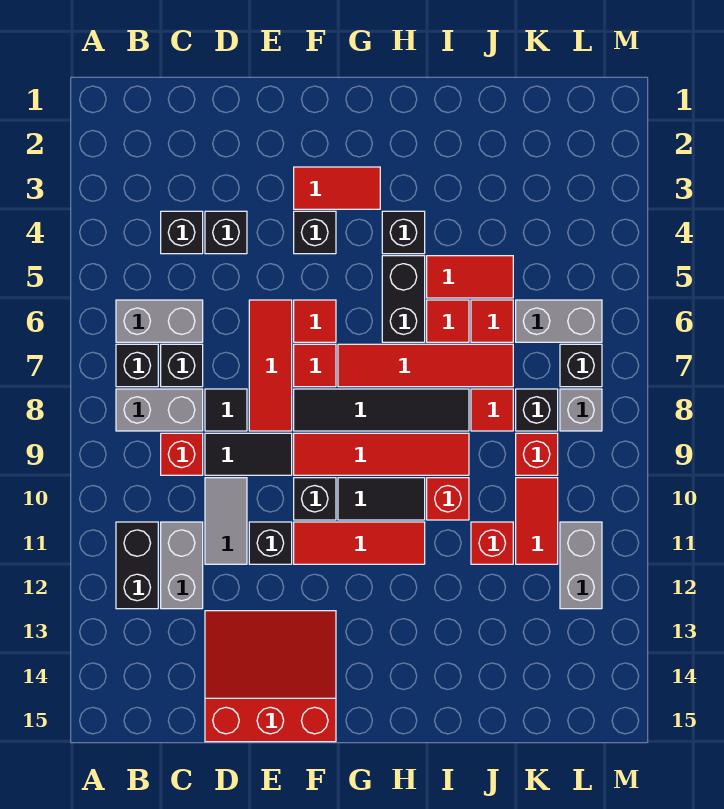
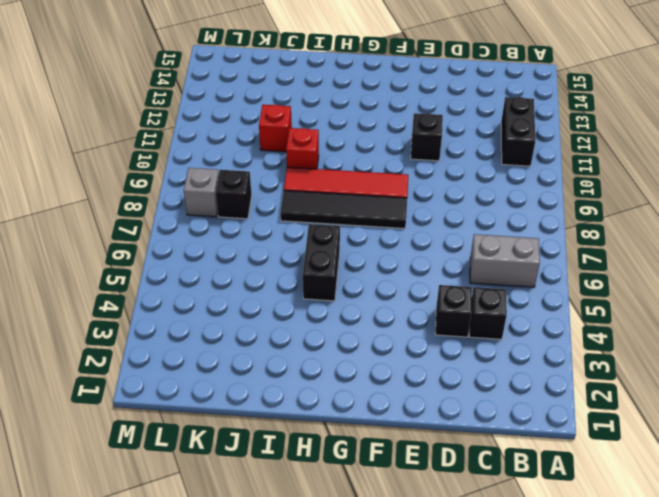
none -> black 1x1 brick [116,344,158,387]
none -> grey 1x2 brick [116,389,203,431]
none -> black 1x1 brick [161,344,203,387]
none -> red 1x1 brick [161,433,203,475]

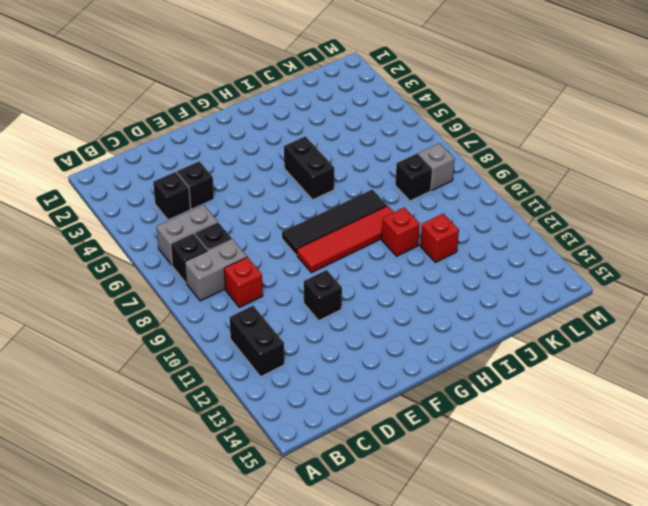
none -> grey 1x2 brick [161,522,203,609]
none -> black 1x1 tile [205,389,247,431]
none -> black 1x2 tile [205,433,292,475]
none -> grey 1x2 tile [205,478,247,564]

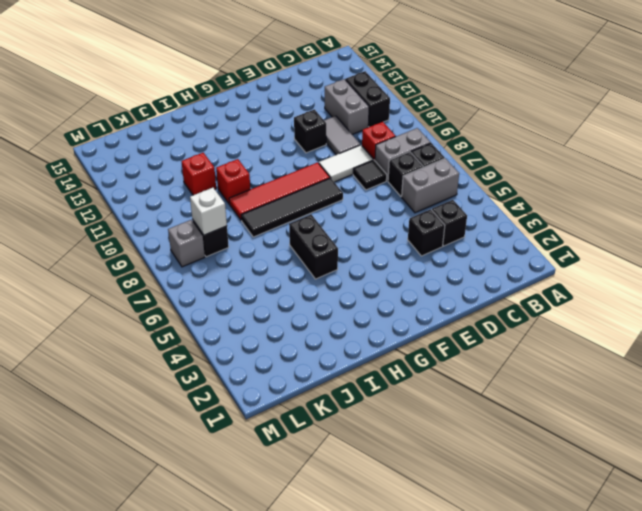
white 1x2 tile [319,145,373,182] -> black 1x2 tile [205,433,292,475]
white 1x1 brick [190,188,227,235] -> none
none -> red 3x3 slope [205,611,336,742]
none -> red 1x3 tile [249,300,292,431]
none -> red 1x2 tile [294,167,380,209]
none -> black 1x1 brick [294,211,336,254]

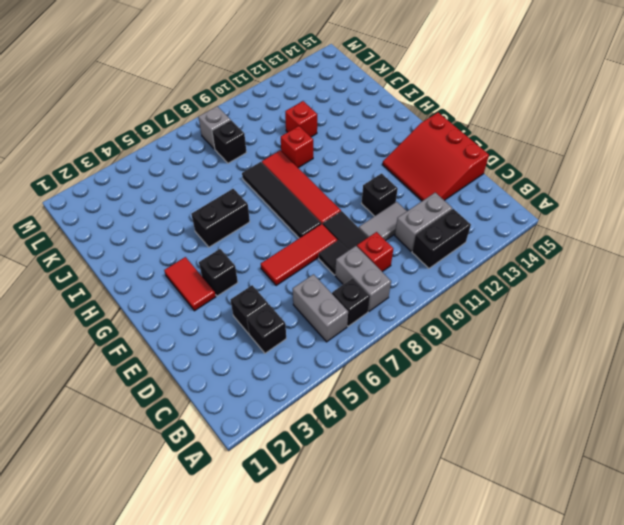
none -> black 1x1 brick [161,344,203,387]
none -> red 1x1 tile [294,300,336,342]
none -> red 1x1 tile [294,344,336,387]
none -> black 1x1 brick [294,478,336,520]

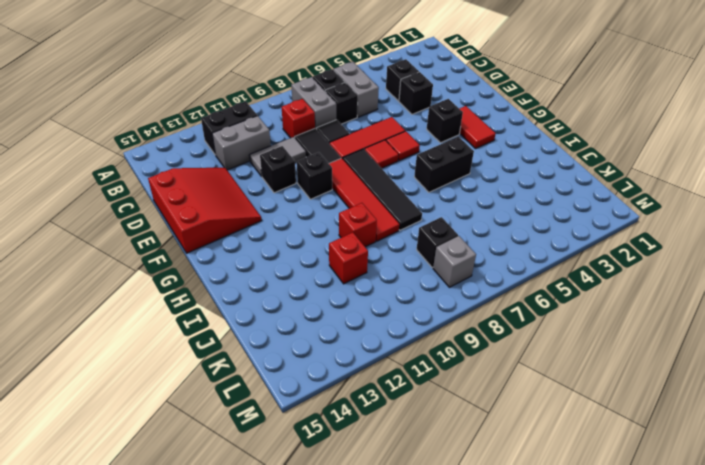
none -> red 1x3 tile [294,522,425,564]
none -> red 1x4 tile [338,344,513,387]
none -> black 1x2 tile [338,478,425,520]
none -> black 1x1 brick [382,211,425,254]

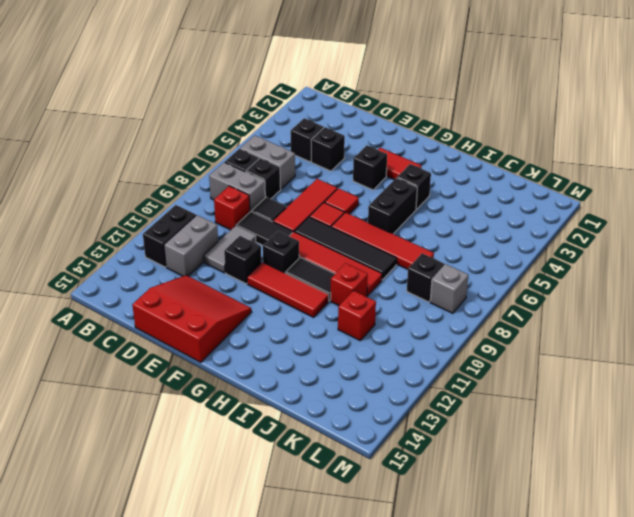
none -> red 1x2 tile [427,256,513,298]
none -> red 1x1 tile [427,300,469,342]
none -> red 1x1 tile [471,300,513,342]
none -> red 1x1 tile [471,389,513,431]

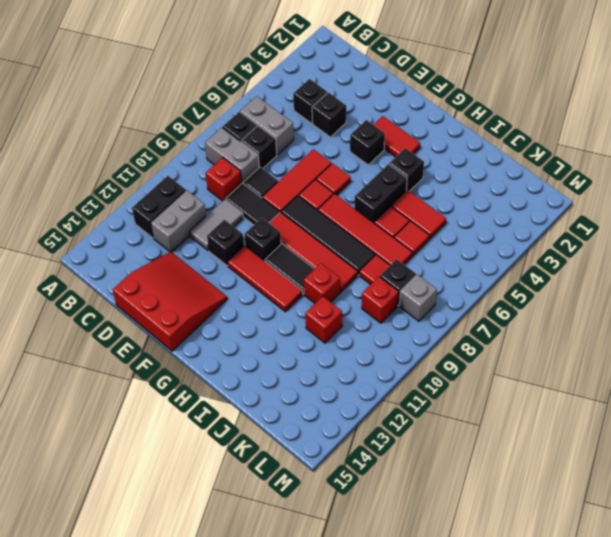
none -> grey 1x2 brick [516,300,602,342]
none -> red 1x2 tile [516,478,558,564]
none -> black 1x1 brick [560,344,602,387]
none -> grey 1x2 brick [560,522,602,609]

